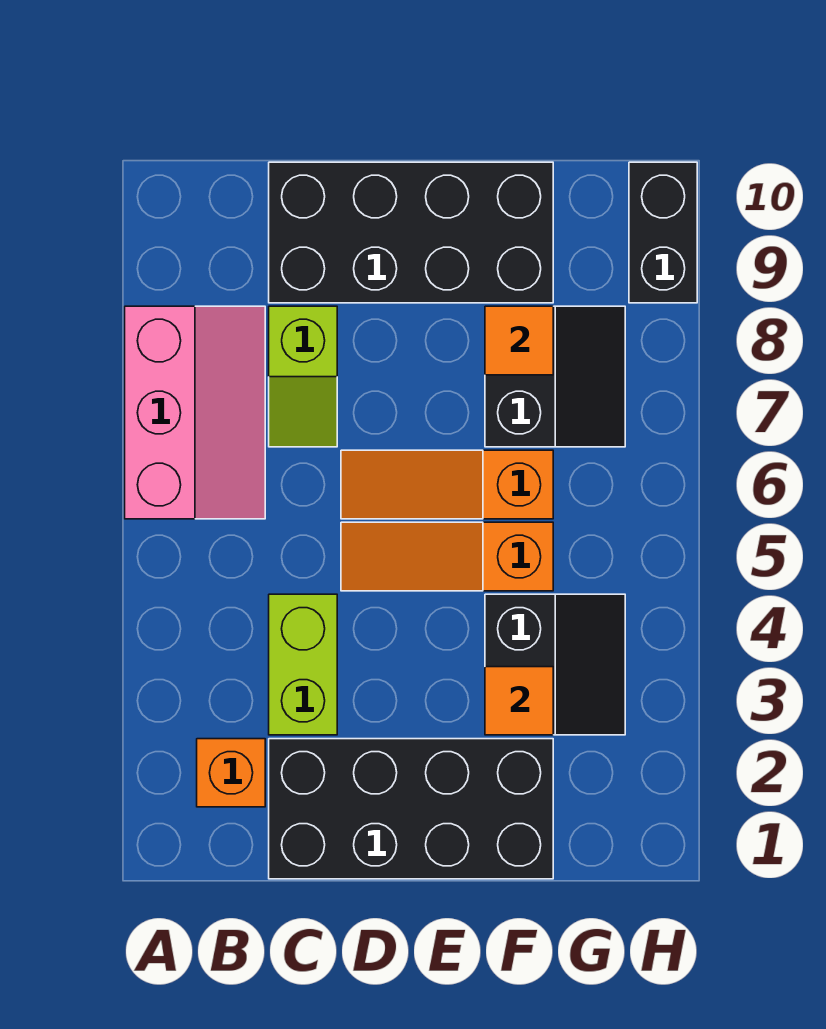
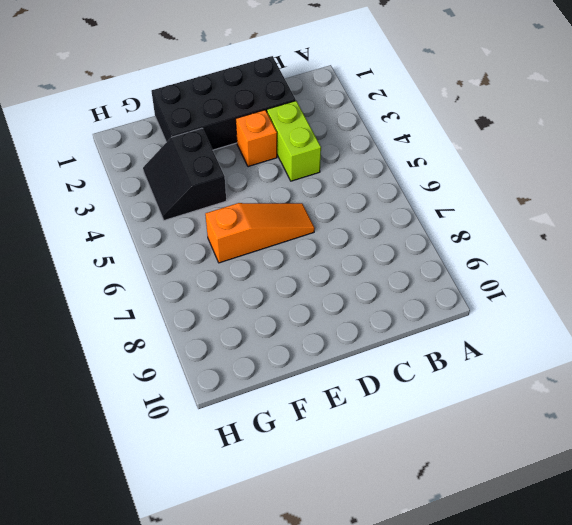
orange 1x1 brick [236,110,277,167] -> orange 1x1 brick moved to [197,739,265,807]
none -> pink 2x3 slope [125,306,265,519]
none -> lime 1x2 slope [269,306,337,447]
none -> black 2x4 brick [269,162,553,303]

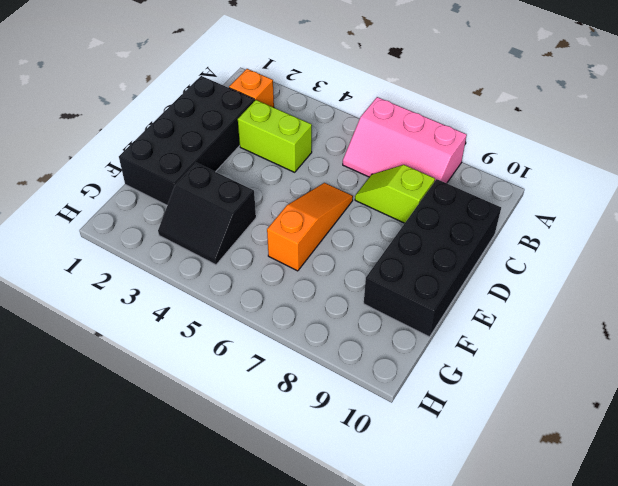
none -> orange 1x3 slope [341,522,553,591]
none -> black 2x2 slope [485,306,625,447]
none -> black 1x2 brick [629,162,697,303]

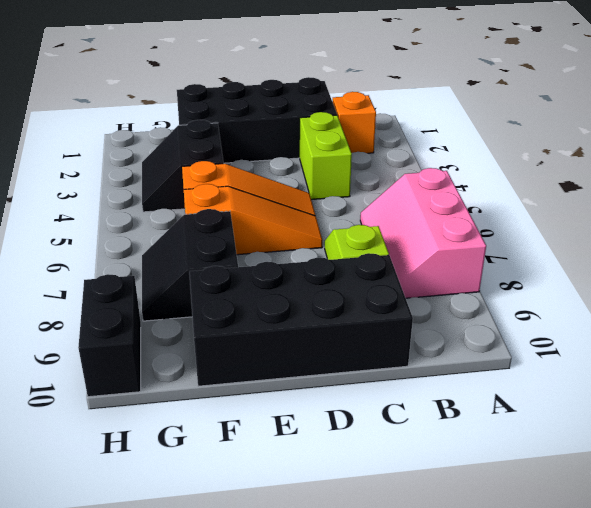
none -> orange 1x1 tile [485,667,553,735]
none -> orange 1x1 tile [485,306,553,375]

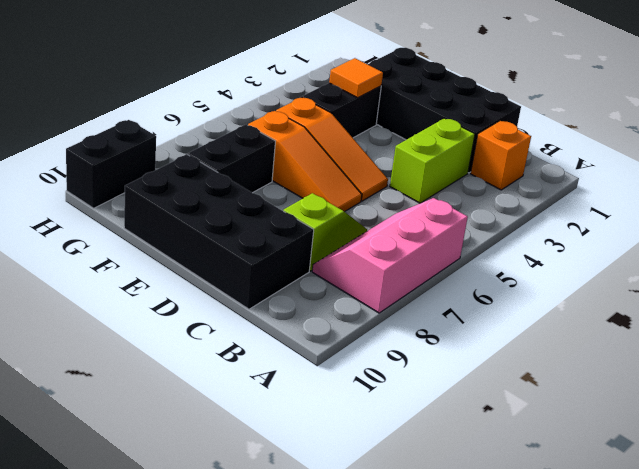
none -> orange 1x1 tile [485,306,553,375]

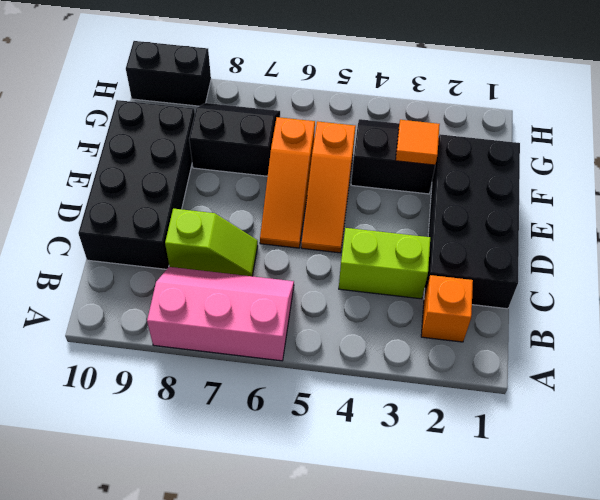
none -> orange 1x1 tile [485,306,553,375]

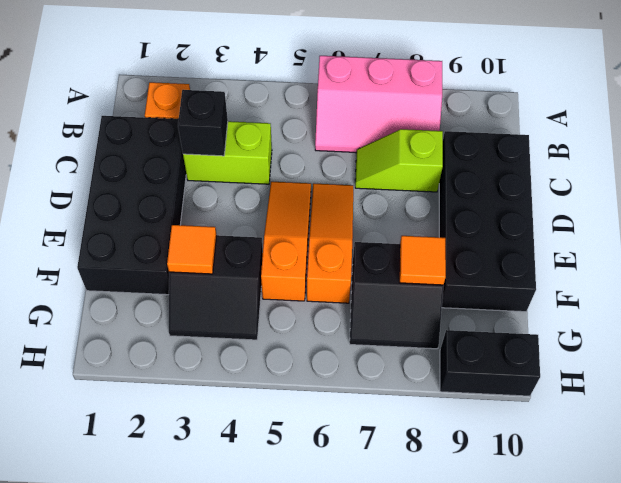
black 1x1 brick [178,90,228,156] -> none

